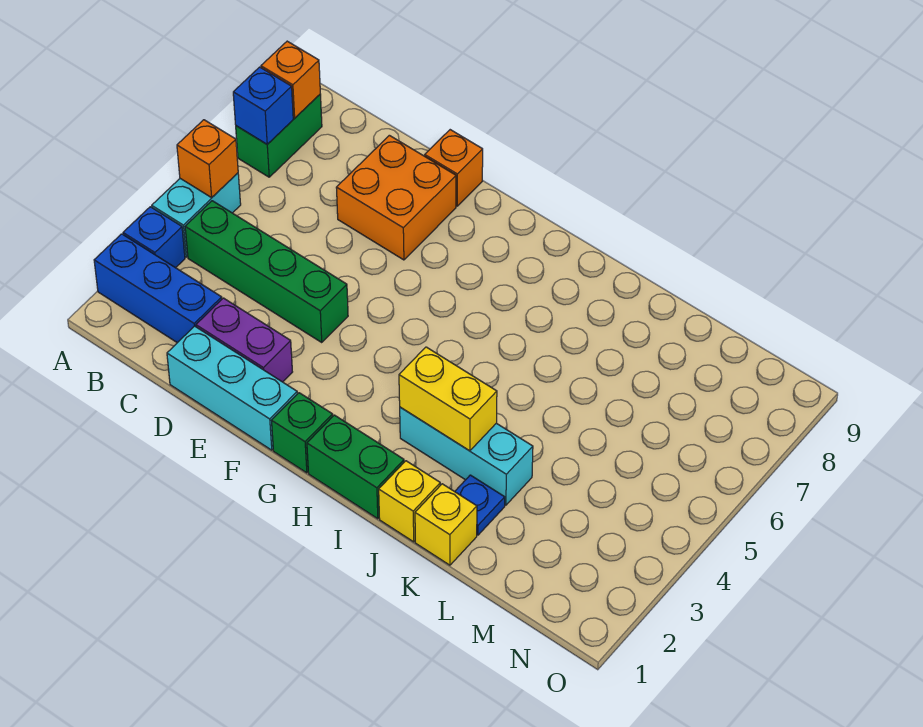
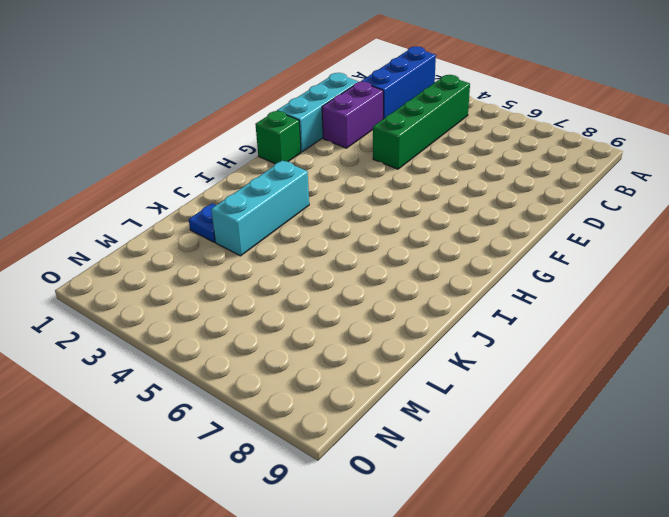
none -> blue 1x1 brick [123,207,185,268]
none -> cyan 1x2 brick [152,173,241,257]
none -> green 1x2 brick [236,94,322,177]

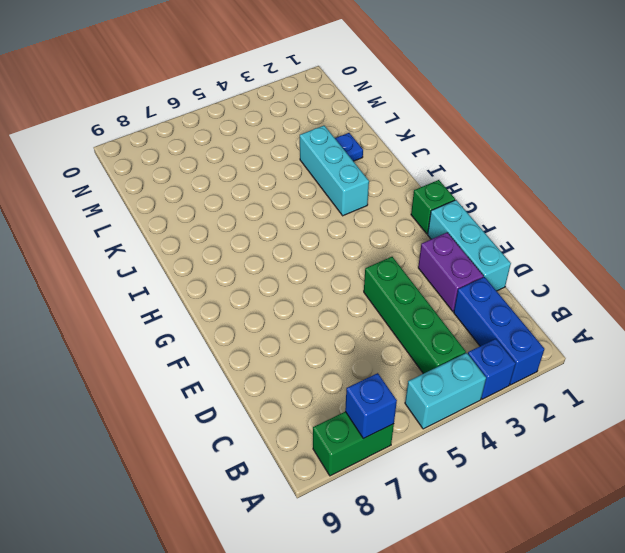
none -> orange 2x2 brick [336,135,456,260]
none -> orange 1x1 brick [425,130,483,206]
none -> green 1x2 brick [307,415,404,519]

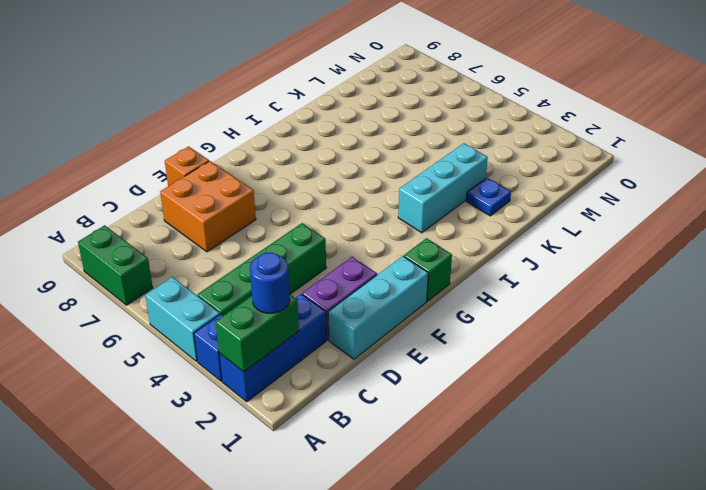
green 1x2 brick [216,294,299,372] -> green 1x2 brick moved to [307,415,404,519]
blue 1x1 round brick [250,253,290,313] -> none
none -> yellow 1x1 brick [379,461,440,542]
none -> yellow 1x1 brick [415,484,477,565]
none -> orange 1x1 brick [177,120,238,198]

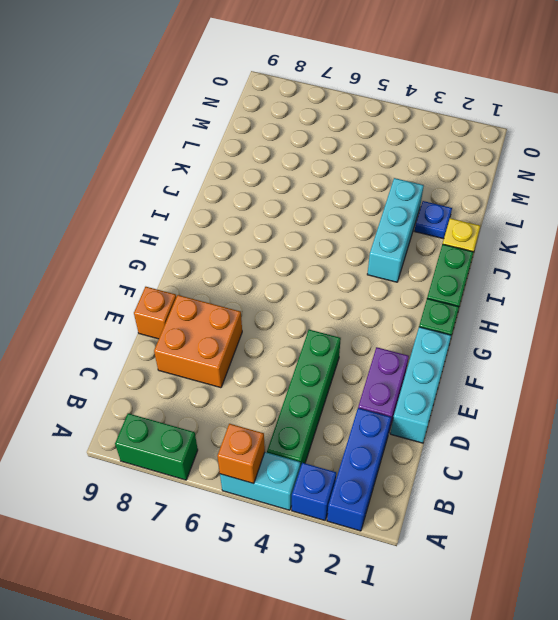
none -> yellow 1x1 brick [415,484,477,565]
none -> blue 1x1 brick [233,67,293,144]
none -> orange 1x1 brick [261,41,320,118]

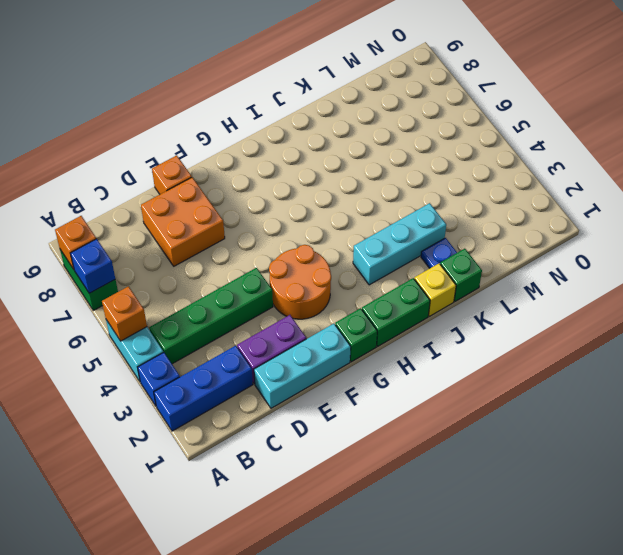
orange 2x2 round brick [269,245,331,319] -> none
green 1x1 brick [440,249,482,301] -> yellow 1x1 brick [415,484,477,565]
none -> yellow 1x2 brick [399,347,497,451]

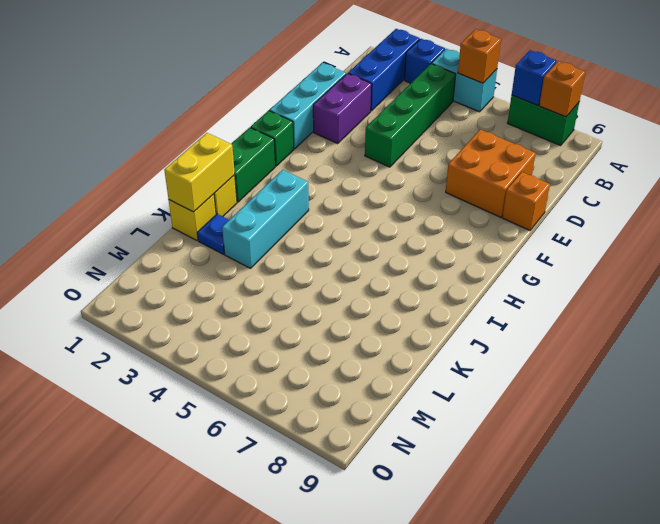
yellow 1x2 brick [164,133,235,212] -> yellow 1x2 brick moved to [399,347,497,451]

